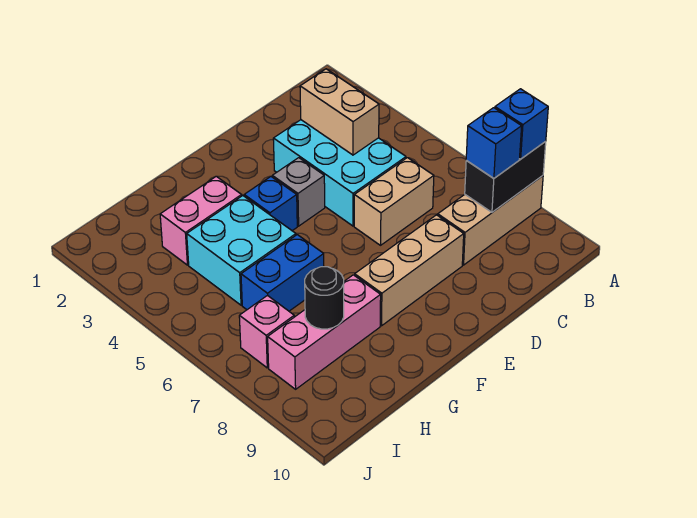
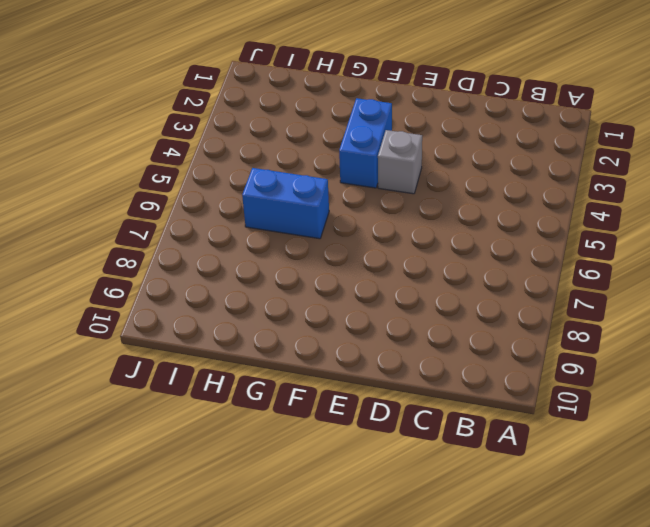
blue 1x2 brick [339,98,392,188] -> blue 1x1 brick [244,177,297,231]
none -> tan 1x3 brick [438,176,543,265]
none -> cyan 2x3 brick [273,120,406,226]
none -> tan 1x2 brick [354,158,434,245]

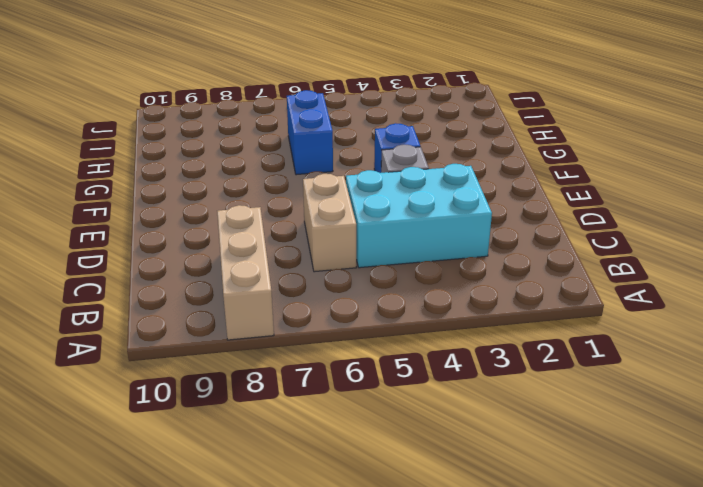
none -> tan 1x3 brick [355,215,464,326]
none -> pink 1x2 brick [160,176,242,265]
none -> cyan 2x2 brick [187,196,296,305]

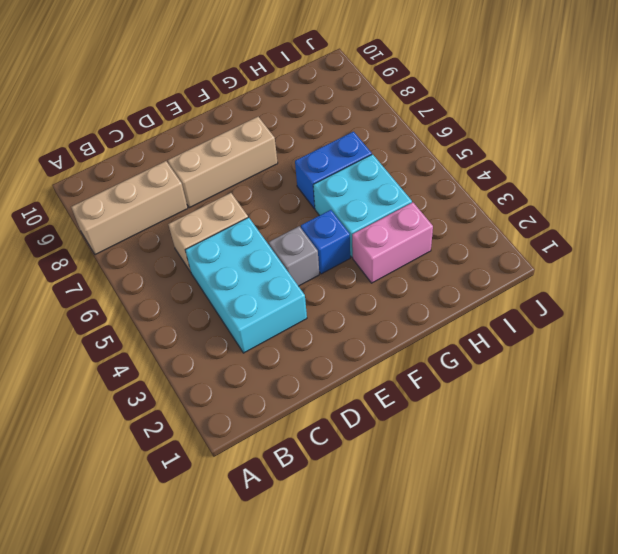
none -> pink 1x3 brick [268,275,381,389]
none -> pink 1x1 brick [239,295,294,368]
none -> black 1x2 brick [465,142,546,212]

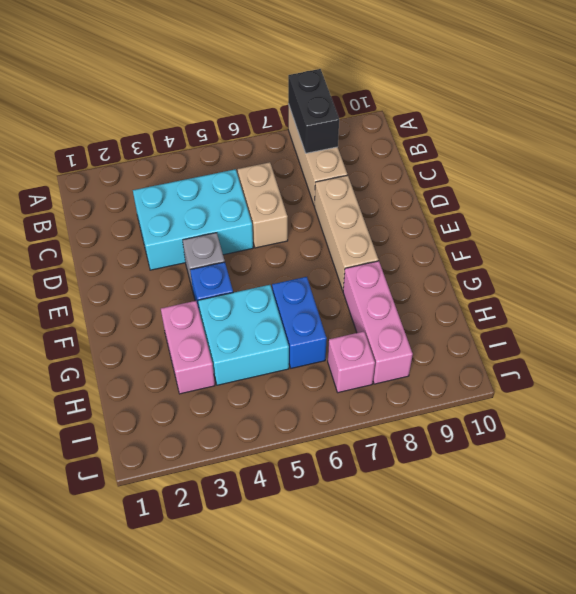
none -> tan 1x2 brick [300,69,379,155]
none -> black 1x1 round brick [305,267,344,329]
none -> blue 1x1 brick [495,89,548,159]

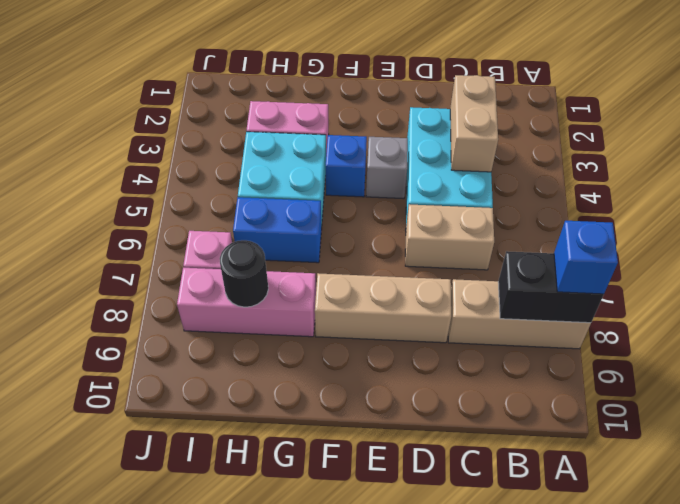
none -> blue 1x1 brick [466,108,522,178]

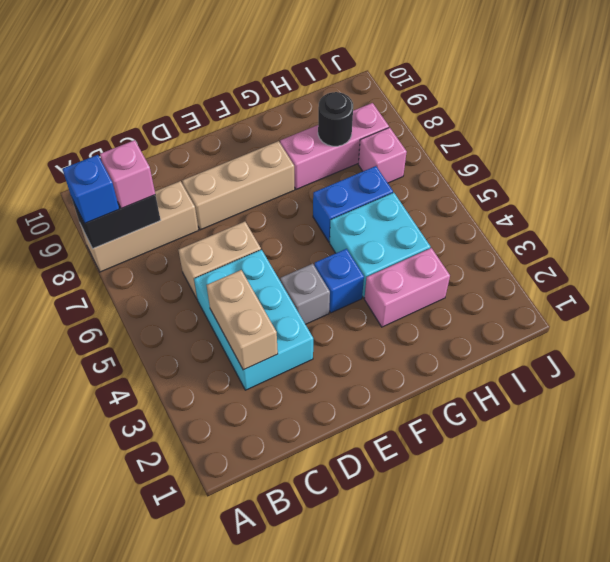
pink 1x1 brick [100,140,155,209] -> blue 1x1 brick [466,108,522,178]

